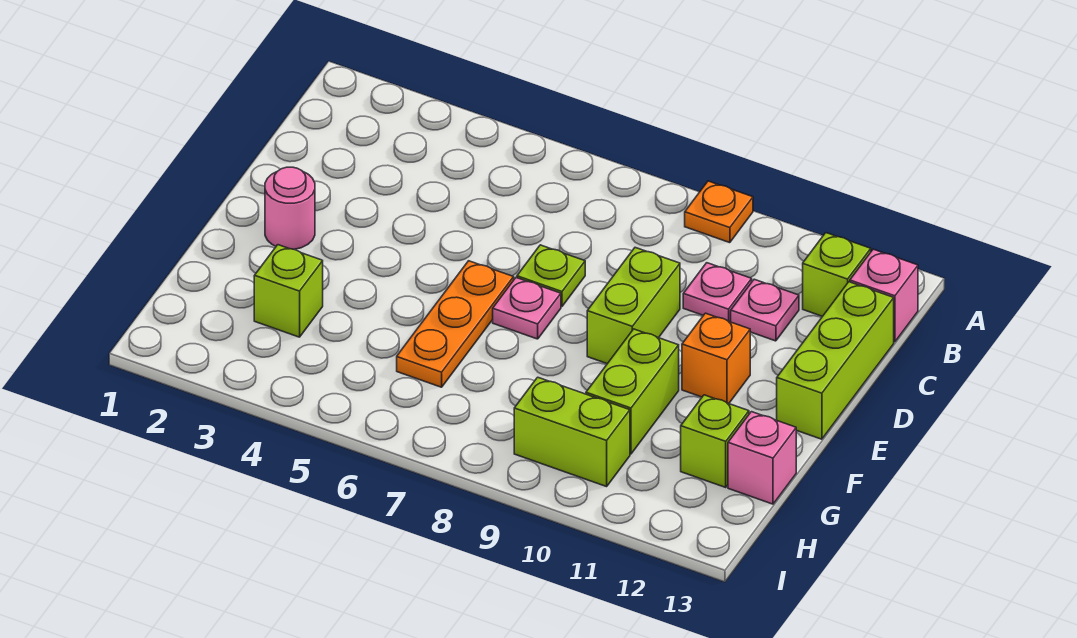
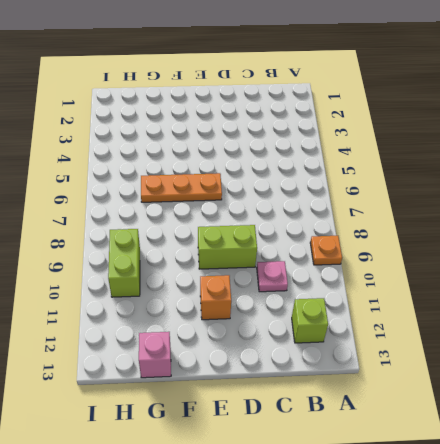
none -> pink 1x1 brick [850,249,918,342]
none -> pink 1x1 plate [731,279,799,341]
none -> lime 1x3 brick [777,282,894,439]

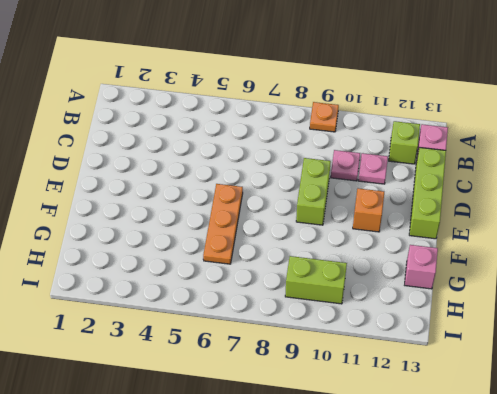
none -> lime 1x1 plate [517,245,585,307]
none -> pink 1x1 round brick [265,167,315,249]
none -> pink 1x1 plate [493,278,561,339]

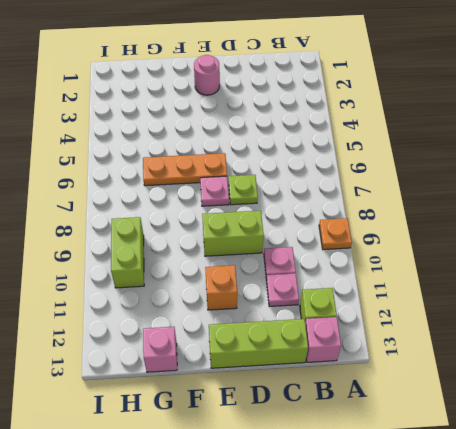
none -> lime 1x2 brick [586,329,679,454]
none -> lime 1x1 brick [254,245,323,337]
none -> lime 1x1 brick [681,395,749,487]

